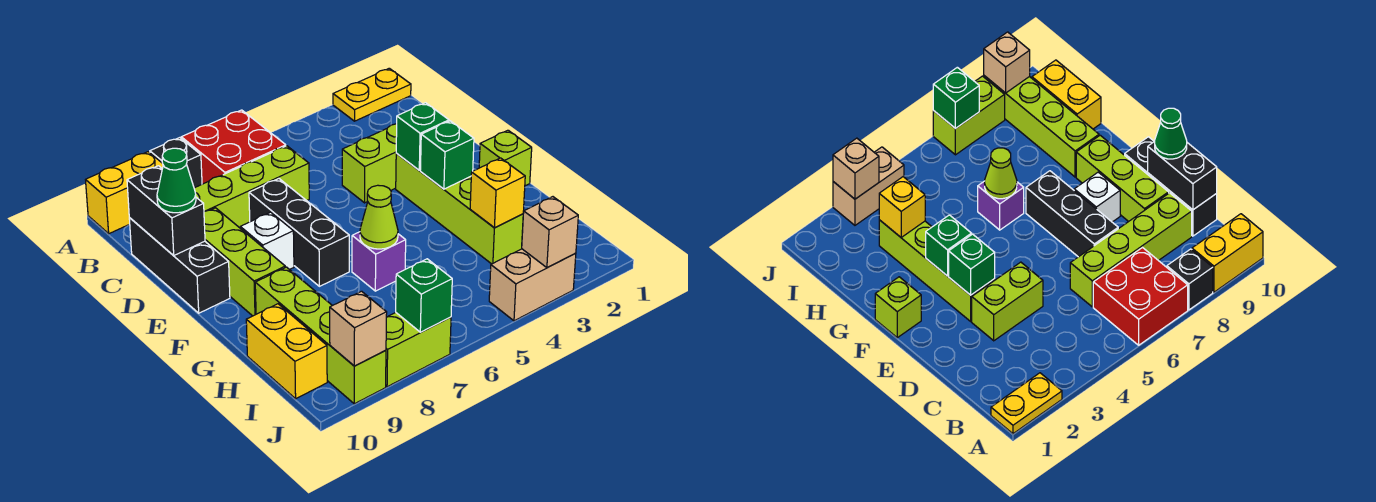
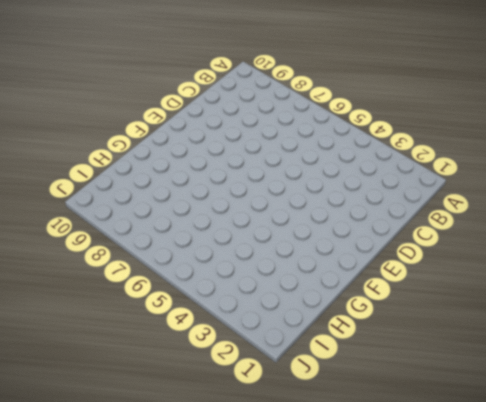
none -> yellow 1x2 plate [333,68,411,121]
none -> red 2x2 brick [181,110,286,184]
none -> black 1x1 brick [150,138,202,188]

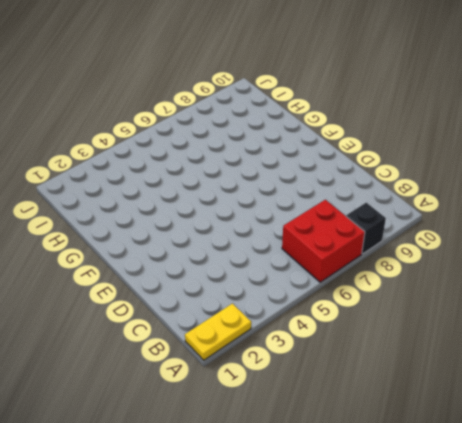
none -> yellow 1x2 brick [86,152,163,234]
none -> lime 1x4 brick [194,146,309,228]
none -> black 1x3 brick [129,218,230,313]

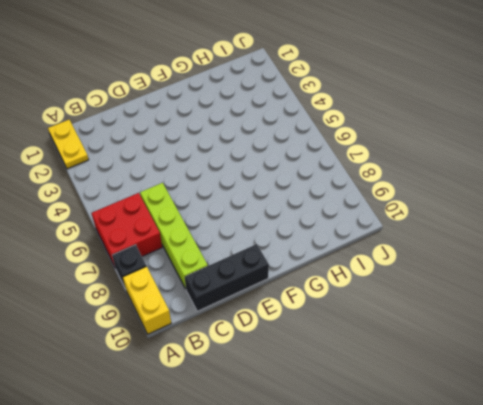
none -> lime 1x2 brick [342,124,397,203]
none -> black 1x3 brick [249,179,349,286]
none -> lime 1x3 brick [204,208,285,316]

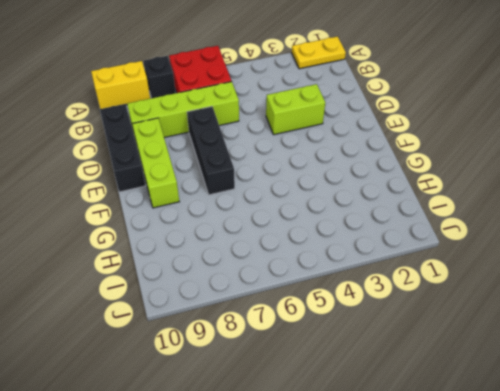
none -> lime 1x4 brick [396,154,523,264]
none -> white 1x1 brick [240,212,294,270]
none -> lime 1x1 brick [479,130,532,186]

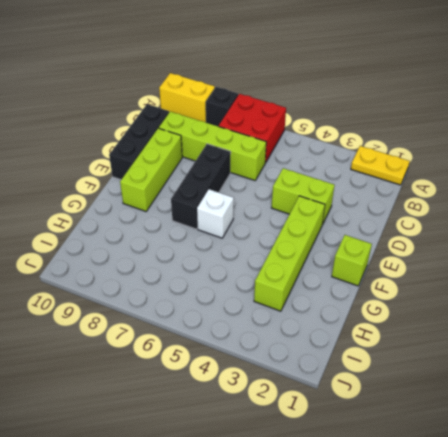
white 1x1 brick [197,189,234,238] -> white 1x1 brick moved to [240,212,294,270]
none -> purple 1x1 brick [352,232,406,291]
none -> lime 1x4 brick [255,267,386,404]
none -> yellow 1x2 brick [246,304,327,399]

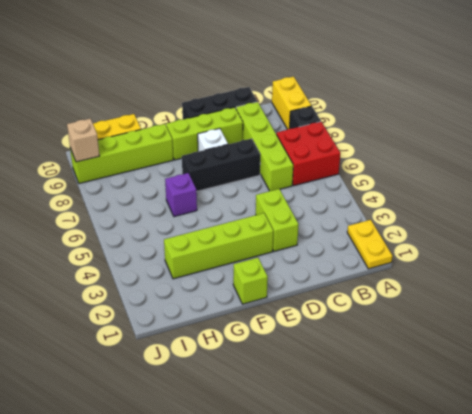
none -> tan 1x2 brick [489,249,576,321]
none -> lime 1x2 brick [386,313,451,387]
none -> black 1x2 brick [127,166,205,256]

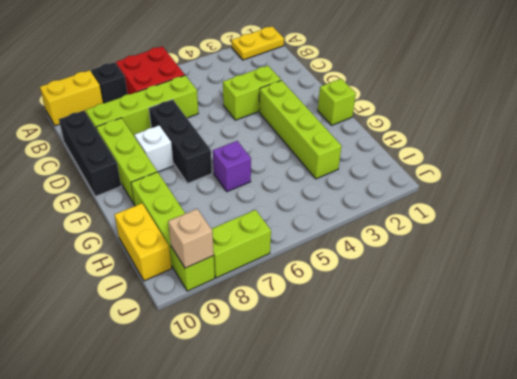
none -> tan 1x2 brick [489,249,576,321]
none -> black 1x2 brick [127,166,205,256]
none -> green 1x1 brick [396,103,449,170]

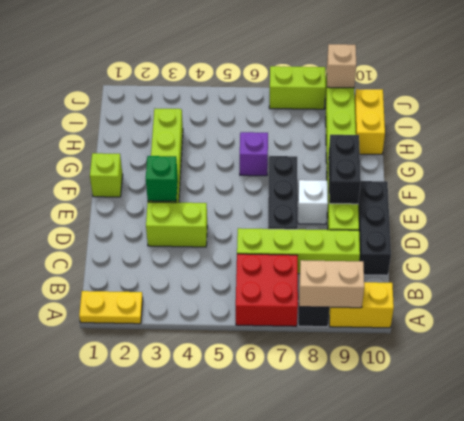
tan 1x2 brick [299,260,364,308] -> tan 1x2 brick moved to [489,249,576,321]
black 1x2 brick [328,135,361,204] -> black 1x2 brick moved to [127,166,205,256]
none -> green 1x1 brick [420,121,474,189]
none -> lime 1x1 cone [360,185,398,249]
none -> yellow 1x1 brick [470,158,525,228]

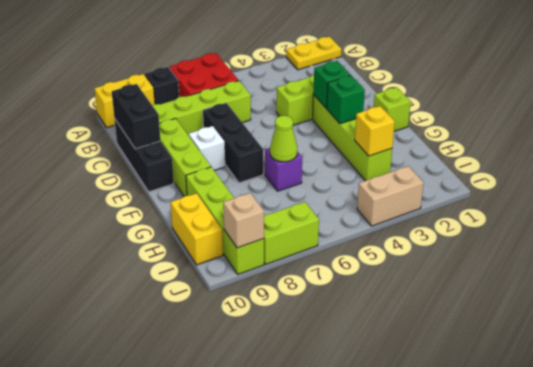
none -> tan 1x1 brick [522,197,578,268]
none -> green 1x1 brick [396,259,452,332]
none -> green 1x1 cone [157,148,196,213]

